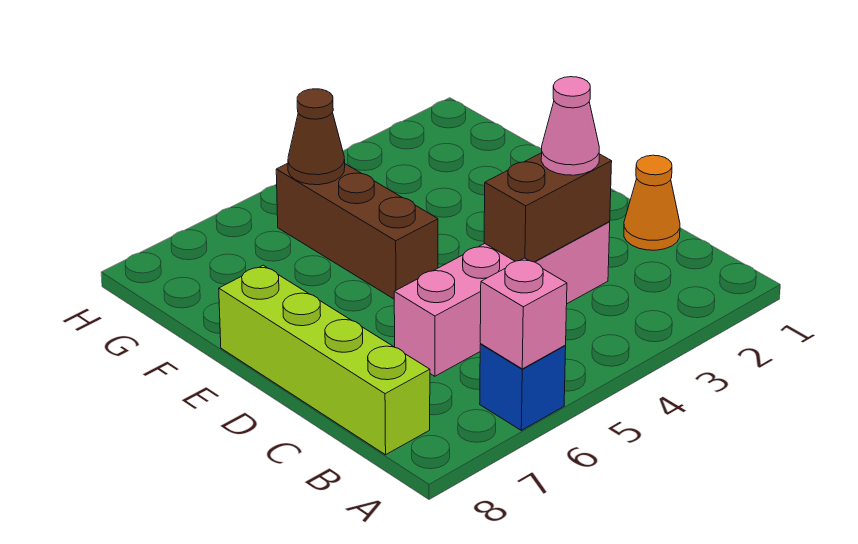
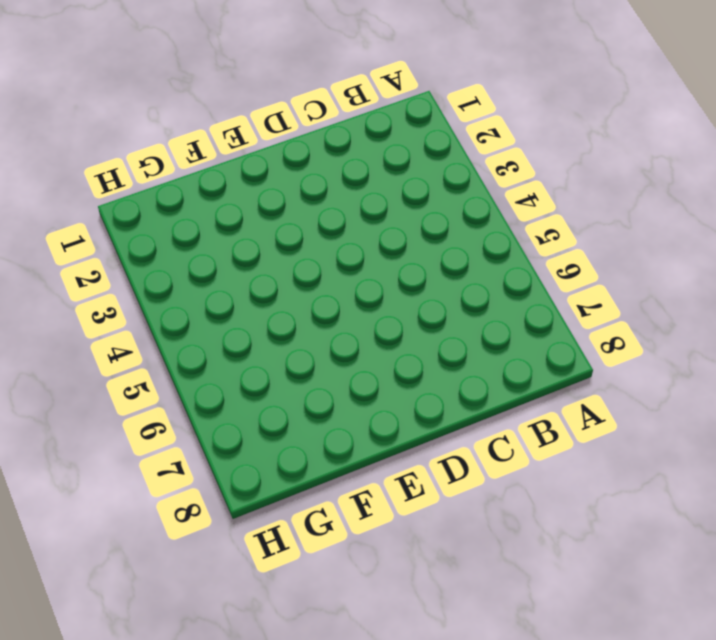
none -> blue 1x1 brick [480,344,566,430]
none -> lime 1x4 brick [219,265,430,455]

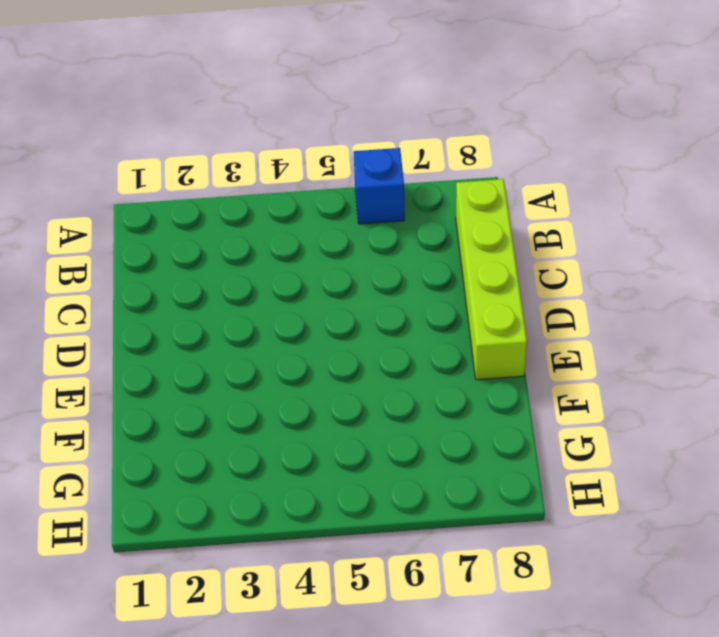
none -> orange 1x1 cone [624,155,680,250]
none -> pink 1x4 brick [394,222,610,376]

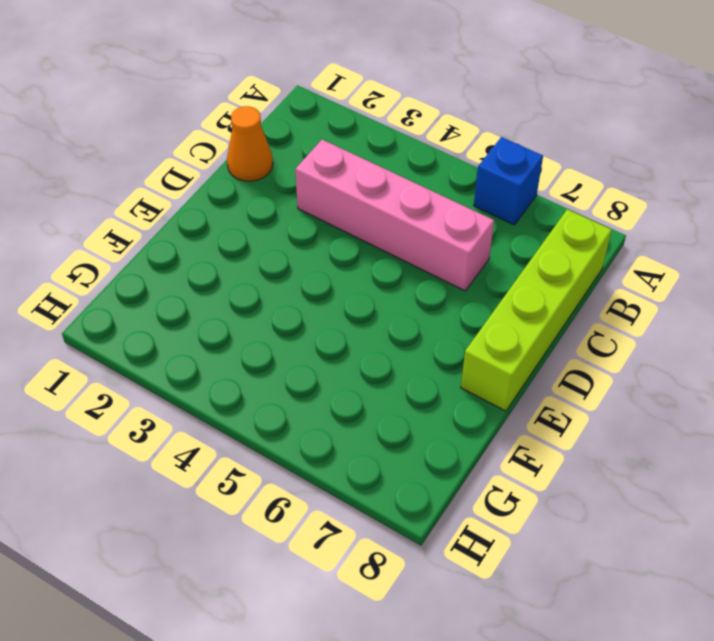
none -> brown 1x3 brick [276,163,438,299]
none -> pink 1x1 brick [480,258,567,369]

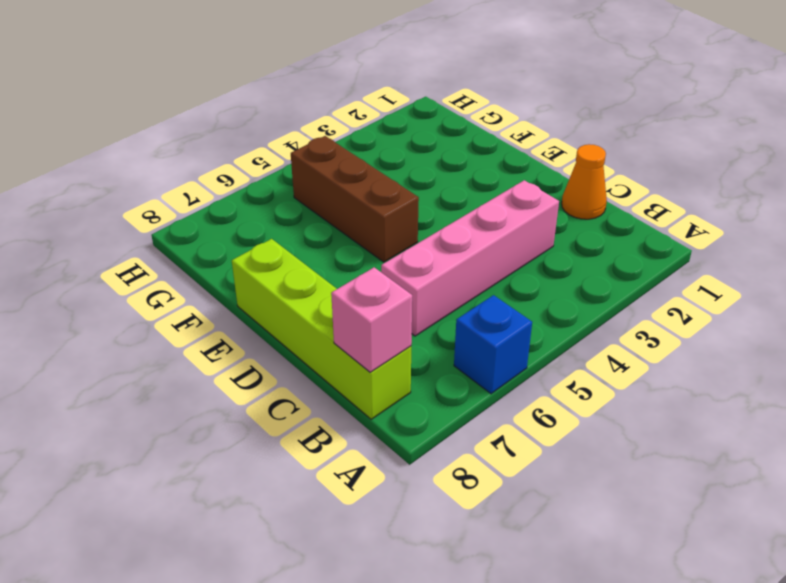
pink 1x1 brick [331,267,412,372] -> pink 1x1 brick moved to [480,258,567,369]
none -> brown 1x2 brick [484,153,612,262]
none -> brown 1x1 cone [288,89,345,185]

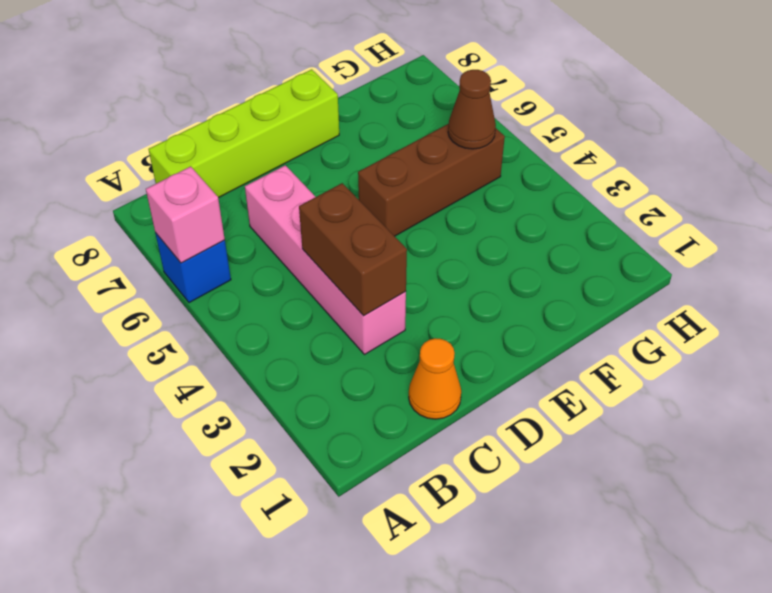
none -> pink 1x1 cone [541,77,599,175]

